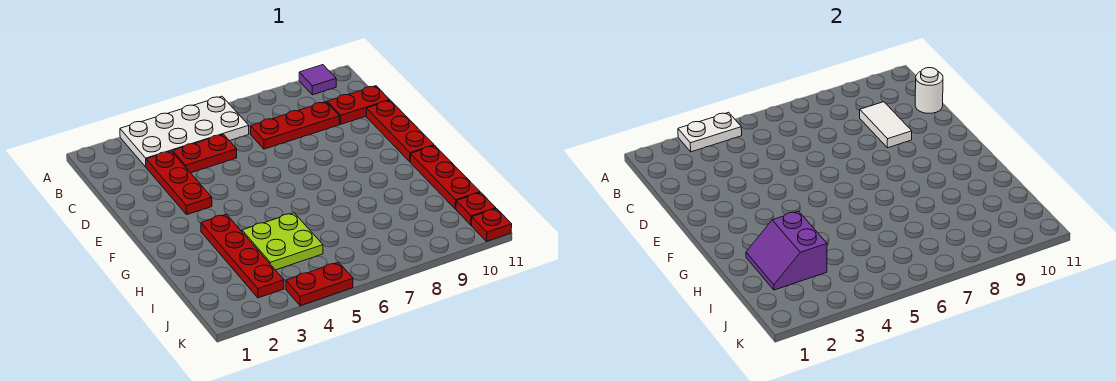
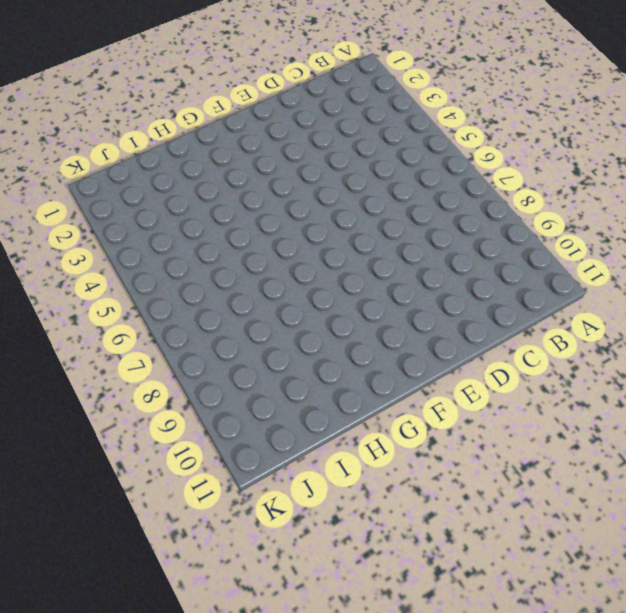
none -> white 2x4 plate [120,96,249,167]
none -> purple 1x1 tile [299,65,336,95]
none -> red 1x3 plate [146,151,212,215]

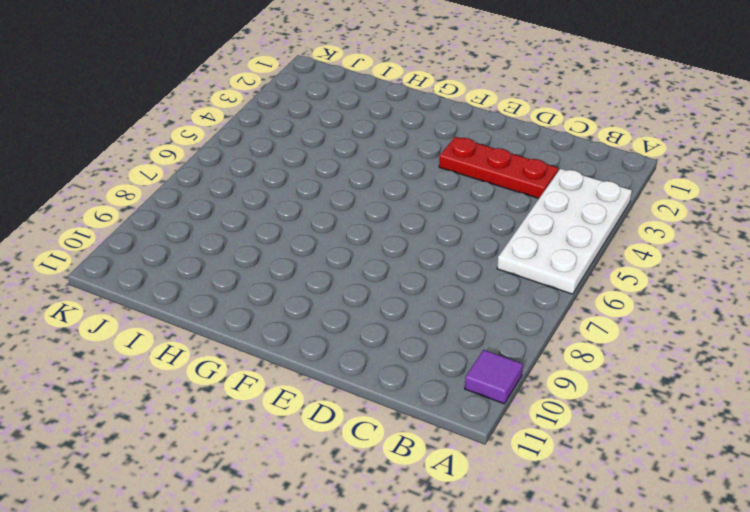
none -> red 1x2 plate [173,134,237,173]
none -> red 1x3 plate [251,102,339,149]
none -> red 1x2 plate [327,86,390,124]

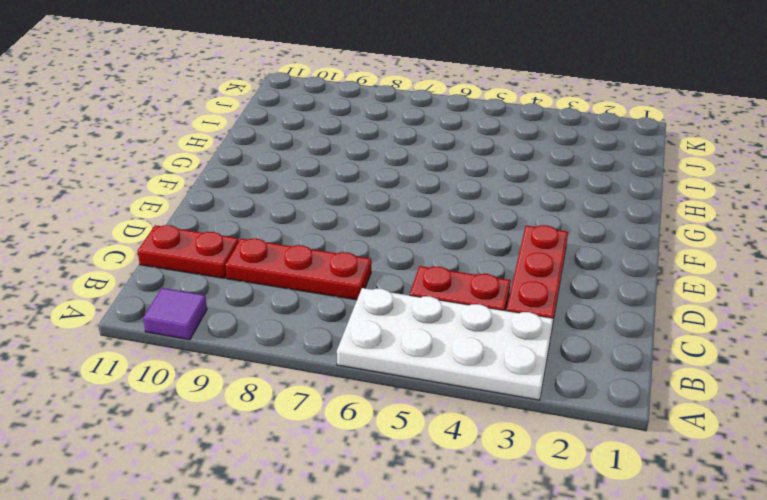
none -> red 1x3 plate [366,100,434,162]
none -> red 1x4 plate [201,214,284,298]
none -> red 1x3 plate [410,146,480,209]

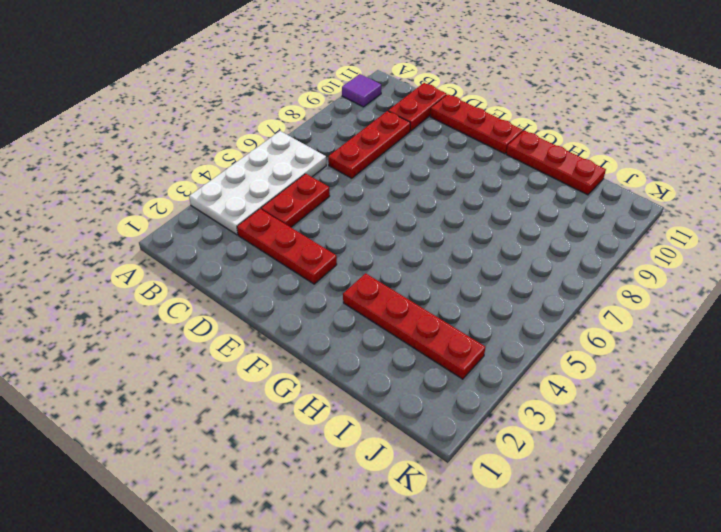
none -> lime 2x2 plate [242,213,323,270]
none -> red 1x1 plate [456,192,496,225]
none -> red 1x2 plate [286,262,353,306]

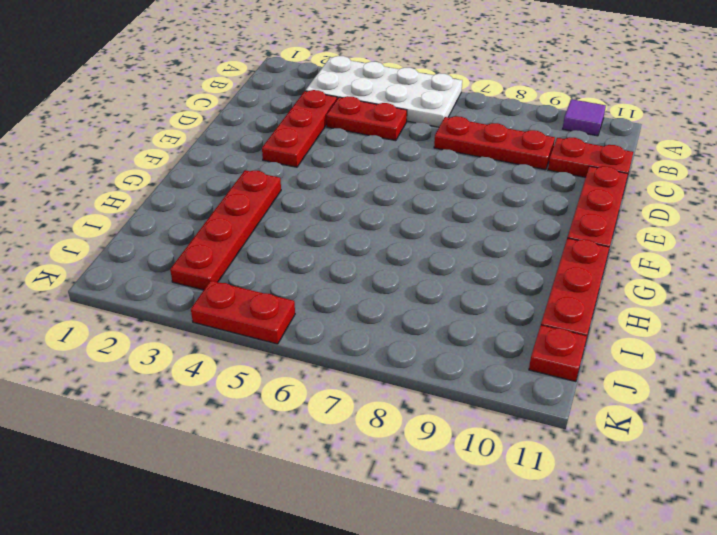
none -> lime 2x2 plate [242,213,323,270]
none -> red 1x1 plate [472,209,512,241]
none -> white 1x2 plate [678,112,742,152]

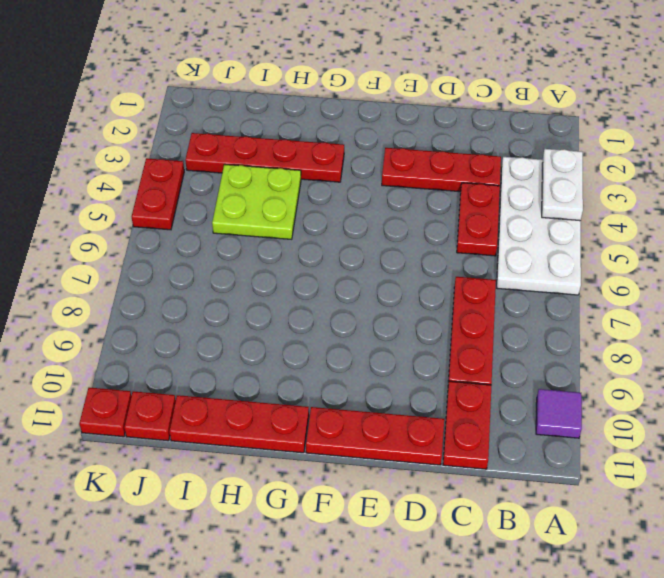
none -> white 1x2 tile [860,102,912,148]
none -> white 1x1 round brick [915,68,943,113]
none -> purple 2x2 slope [746,211,827,290]

